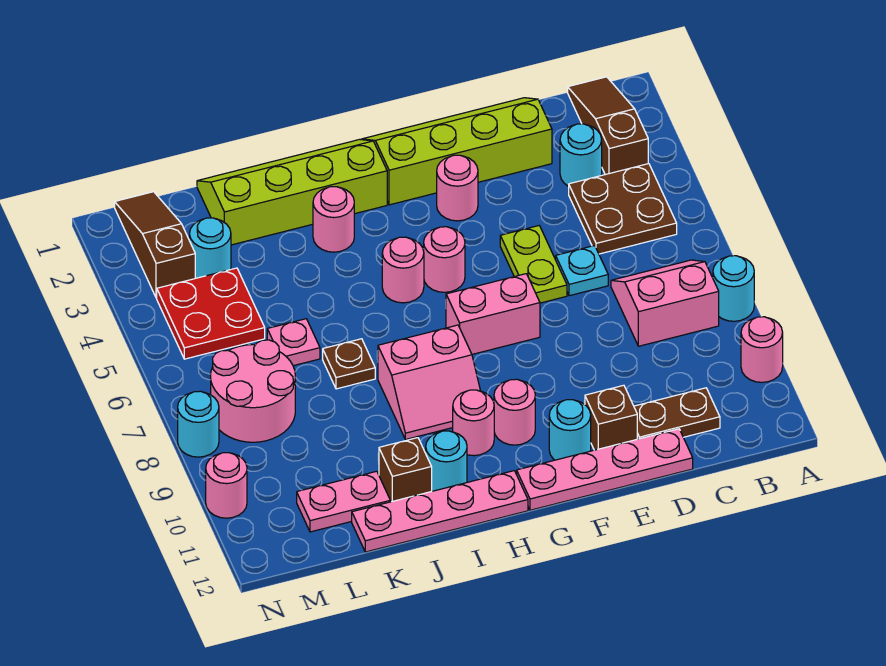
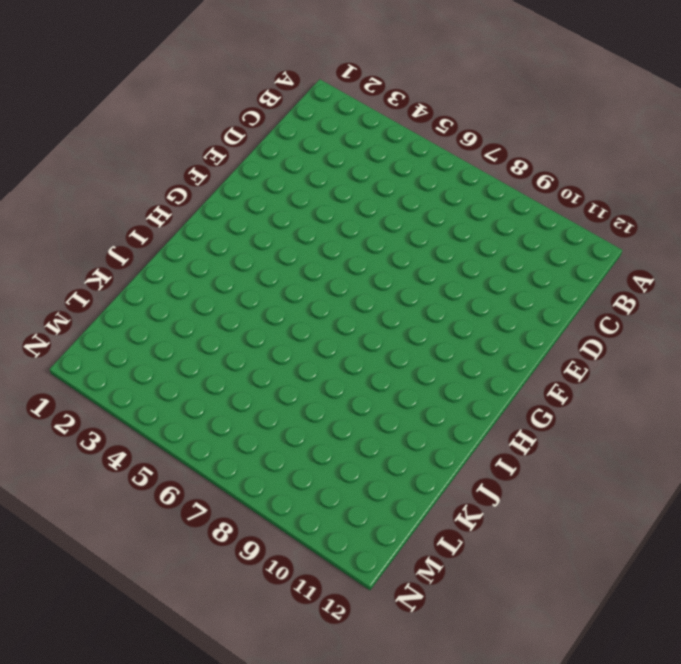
none -> cyan 1x1 round brick [713,256,754,321]
none -> pink 1x1 round brick [741,317,783,382]
none -> brown 1x3 slope [568,77,648,175]
none -> brown 2x2 plate [569,164,677,254]

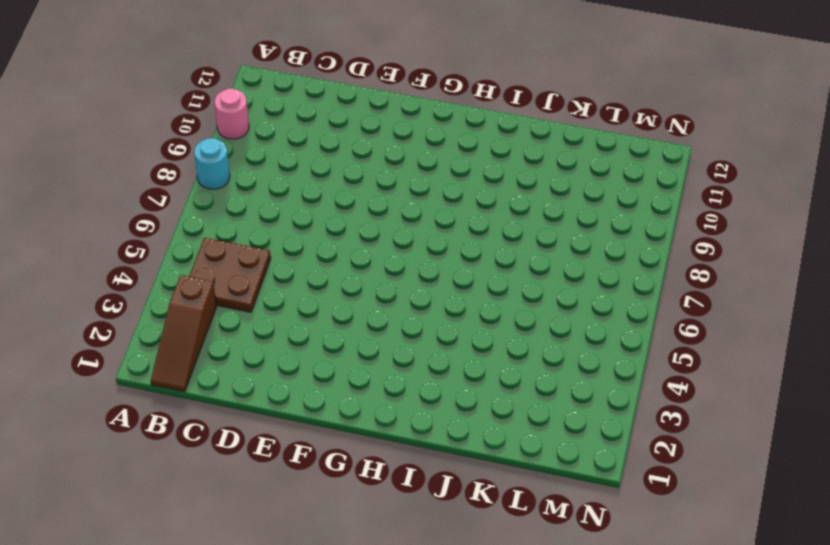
none -> pink 2x2 slope [611,260,719,346]
none -> cyan 1x1 round brick [560,124,602,186]
none -> brown 1x2 plate [634,388,720,439]
none -> lime 2x4 slope [362,98,552,205]

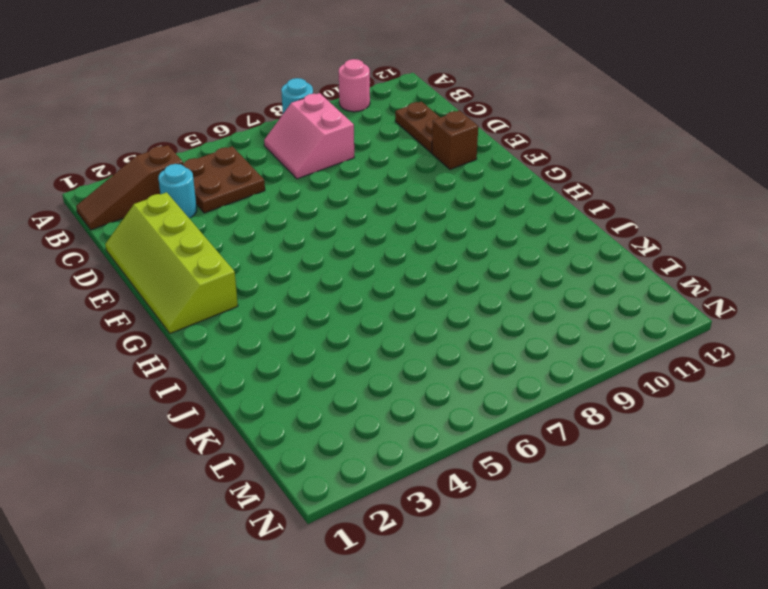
none -> cyan 1x1 plate [556,246,608,296]
none -> pink 1x4 plate [517,429,693,510]
none -> lime 1x2 plate [500,226,567,303]
none -> pink 1x1 round brick [437,155,478,221]

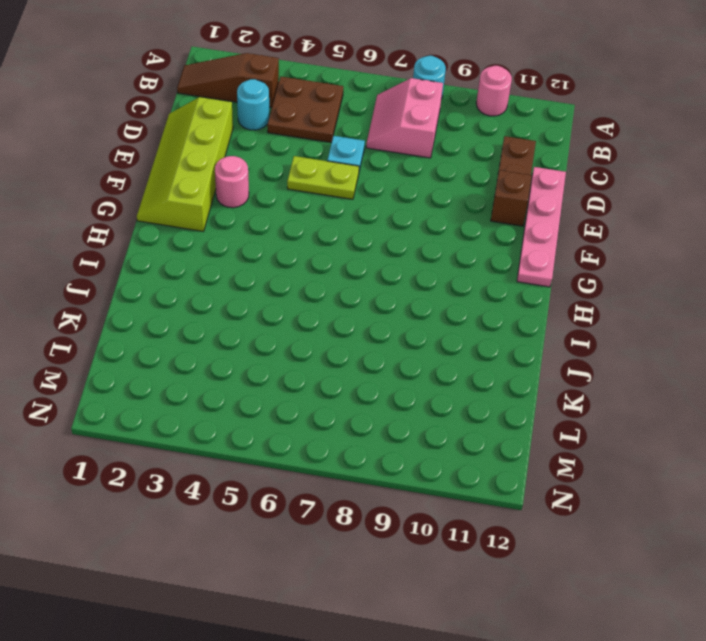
none -> pink 1x2 brick [446,274,540,354]
none -> cyan 1x1 round brick [549,400,591,460]
none -> pink 1x1 round brick [424,227,465,292]
none -> pink 1x1 round brick [494,379,535,445]

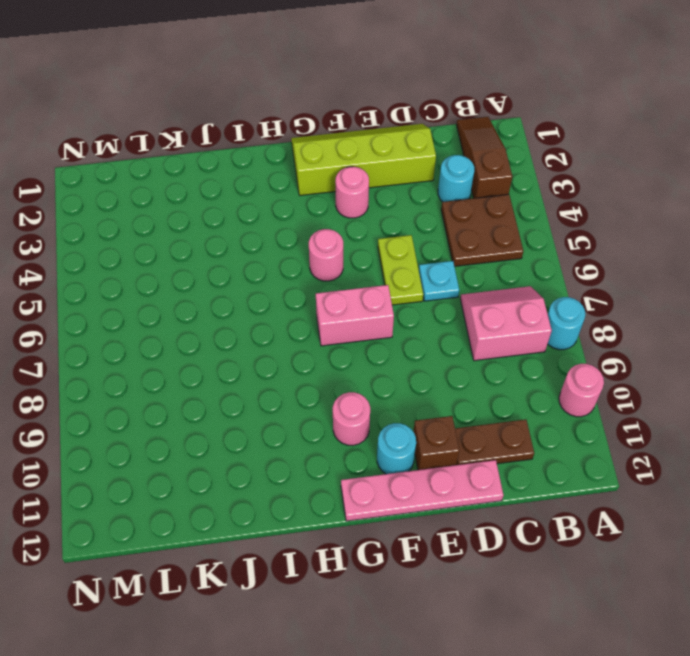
none -> lime 2x4 slope [197,139,387,245]
none -> pink 1x1 round brick [382,237,424,303]
none -> pink 2x2 slope [378,325,480,440]
none -> pink 1x1 round brick [453,390,494,456]

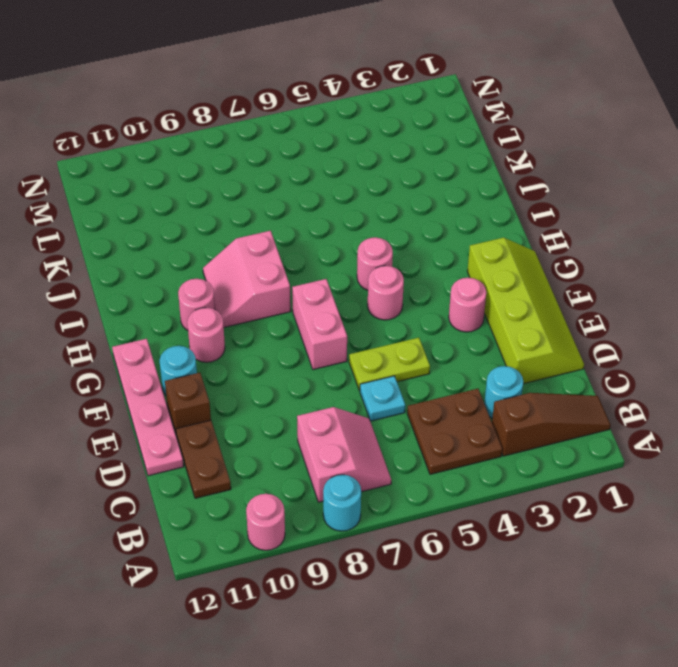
none -> lime 2x4 slope [197,139,387,245]
none -> pink 1x4 plate [352,471,528,552]
none -> pink 1x1 round brick [313,187,354,252]
none -> cyan 1x1 round brick [426,431,467,491]

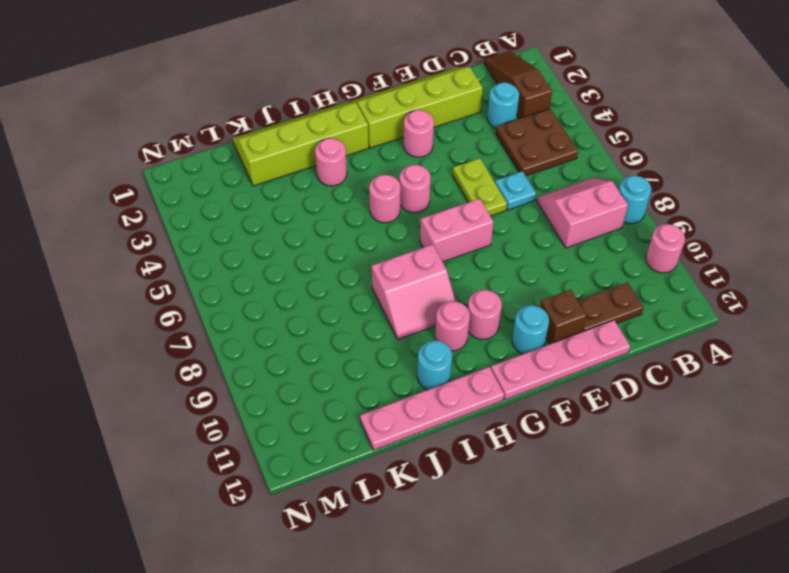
none -> brown 1x1 plate [323,339,375,389]
none -> brown 1x1 brick [379,438,432,502]
none -> pink 1x1 plate [267,319,320,366]
none -> pink 1x2 plate [297,471,390,532]

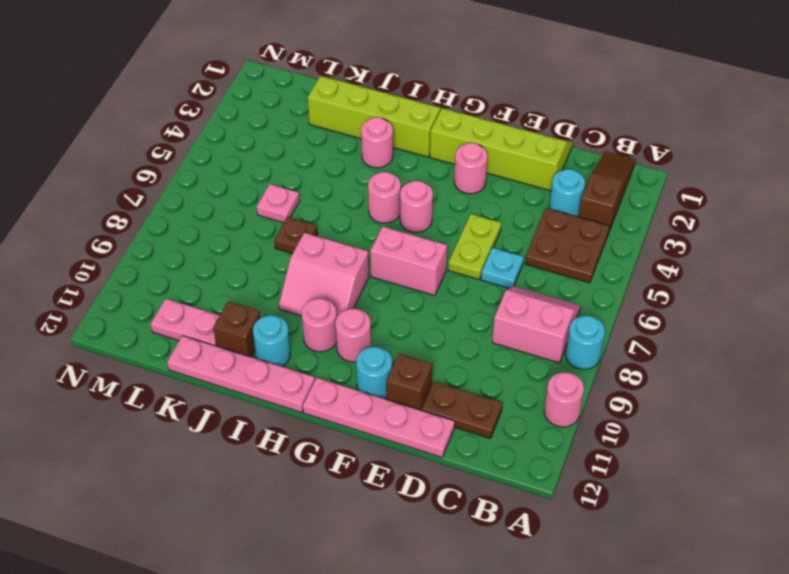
none -> cyan 1x1 round brick [190,218,231,278]
none -> red 2x2 plate [157,268,265,359]
none -> pink 2x2 round brick [211,340,295,442]
none -> brown 1x3 slope [115,192,195,298]

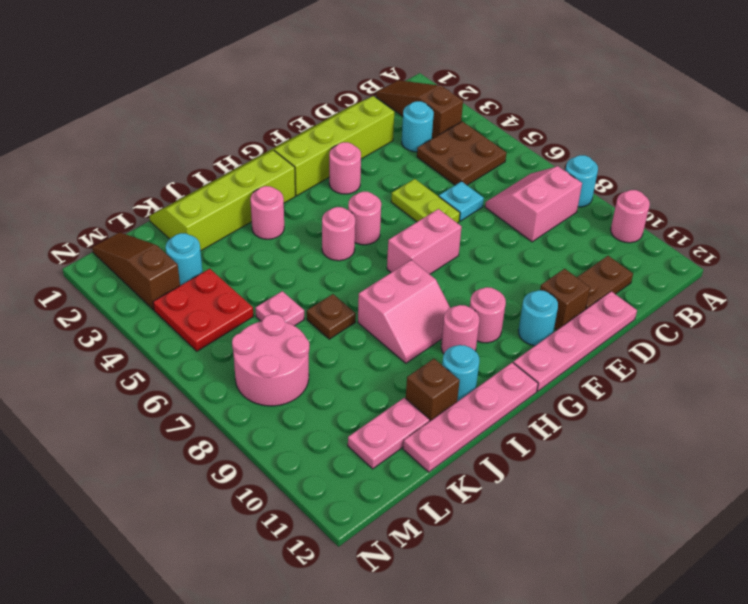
none -> cyan 1x1 round brick [178,391,219,457]
none -> pink 1x1 round brick [206,453,247,518]

